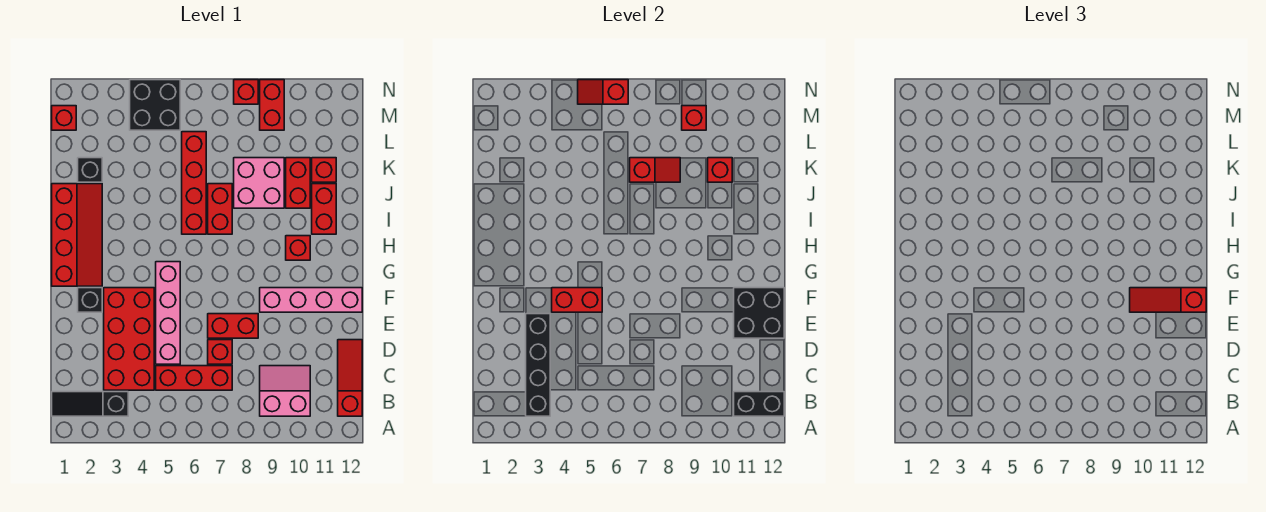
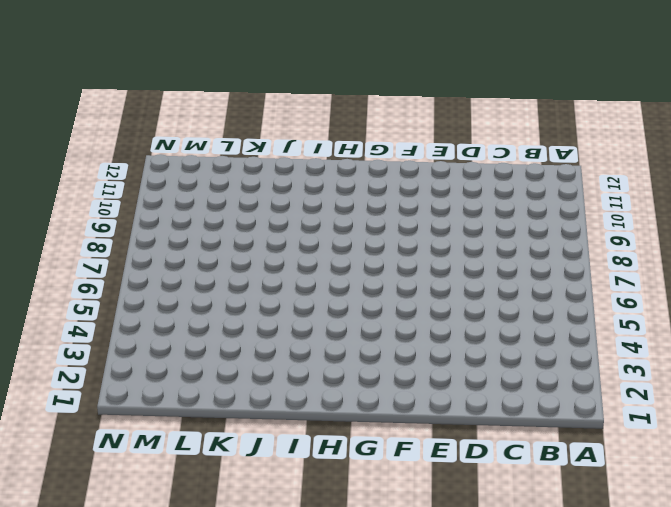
none -> black 1x3 slope [52,392,128,416]
none -> pink 2x2 slope [260,366,310,416]
none -> red 1x3 slope [338,340,362,416]
none -> red 2x4 brick [104,288,154,390]

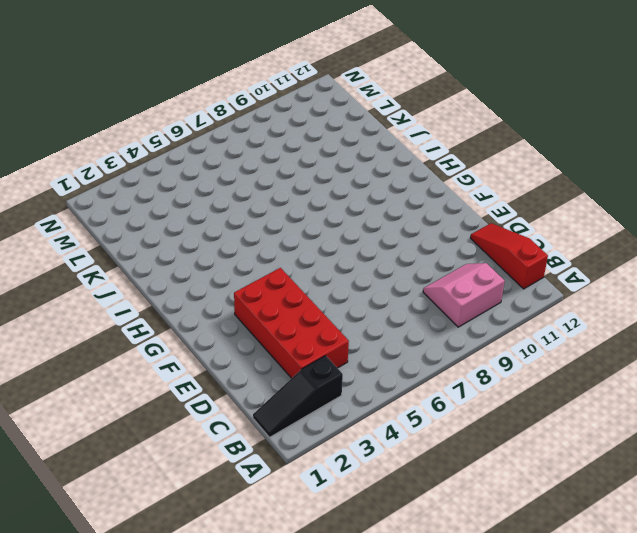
none -> red 1x3 brick [156,366,232,390]
none -> pink 1x4 brick [156,262,180,364]
none -> red 1x1 brick [208,340,232,364]
none -> red 1x2 brick [208,314,258,338]

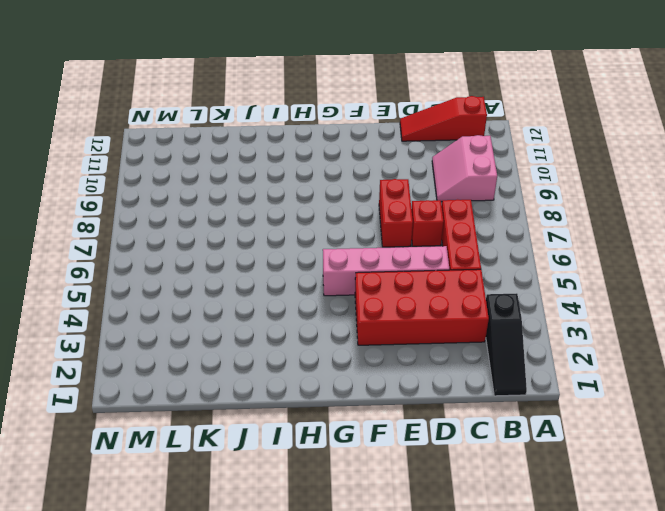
none -> black 1x1 brick [78,288,102,312]
none -> pink 1x4 brick [260,288,362,312]
none -> red 2x4 slope [52,184,102,286]
none -> red 1x1 brick [286,236,310,260]

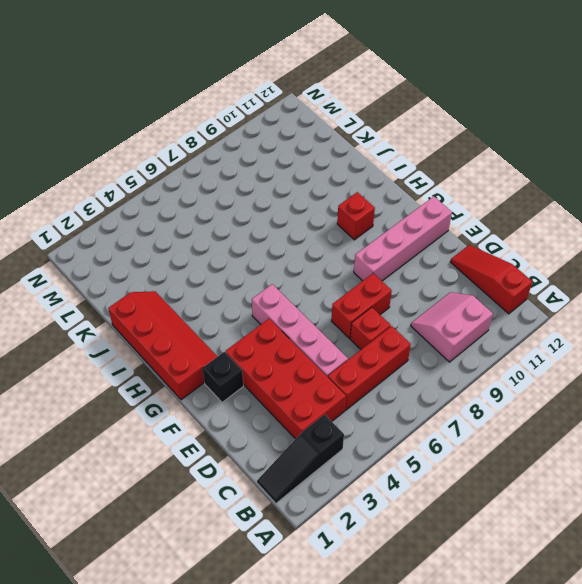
none -> red 1x4 brick [182,132,206,234]
none -> red 1x2 brick [208,184,232,234]
none -> red 1x2 brick [312,184,336,234]
none -> pink 2x2 brick [234,158,284,208]

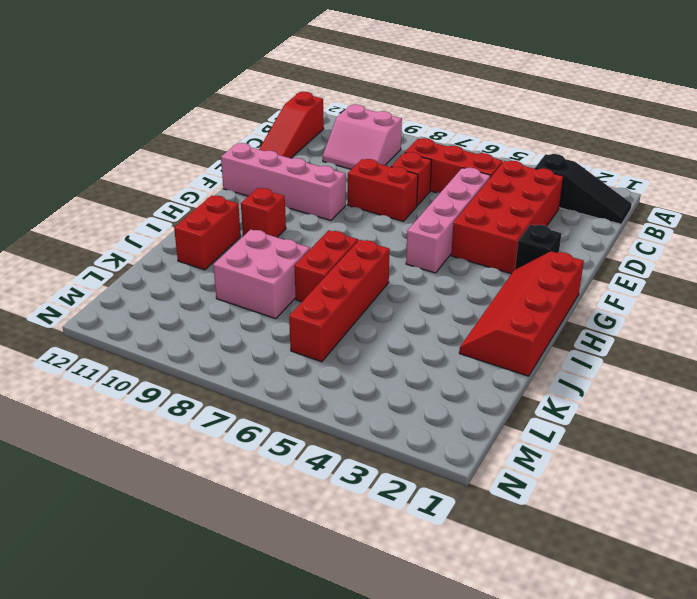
none -> red 1x2 brick [286,158,310,208]
none -> black 1x1 brick [78,158,102,182]
none -> red 1x1 brick [312,158,336,182]
none -> red 1x1 brick [52,106,76,130]

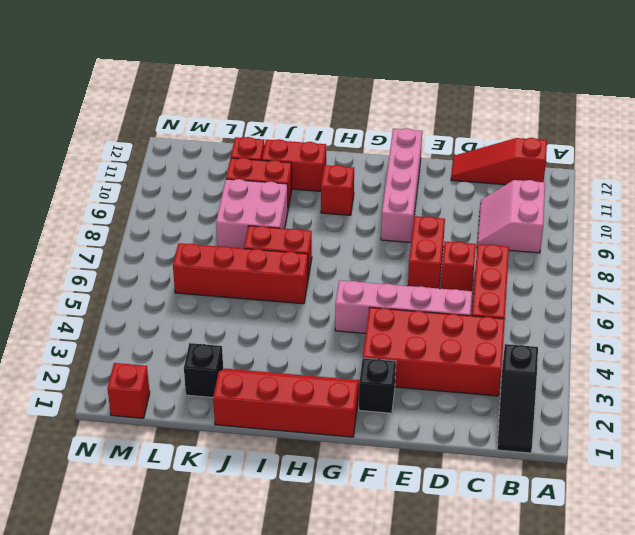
none -> black 2x2 brick [130,80,180,130]
none -> red 1x2 brick [260,80,284,130]
none -> red 1x1 brick [234,80,258,104]
none -> black 1x4 brick [526,314,550,416]

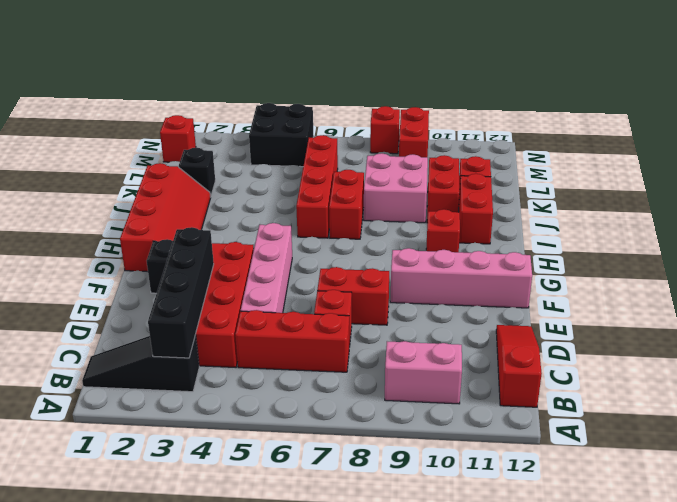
none -> black 1x2 brick [734,392,784,416]
none -> black 2x2 brick [734,288,784,338]
none -> red 1x2 brick [552,288,602,312]
none -> red 1x2 slope [630,158,680,182]

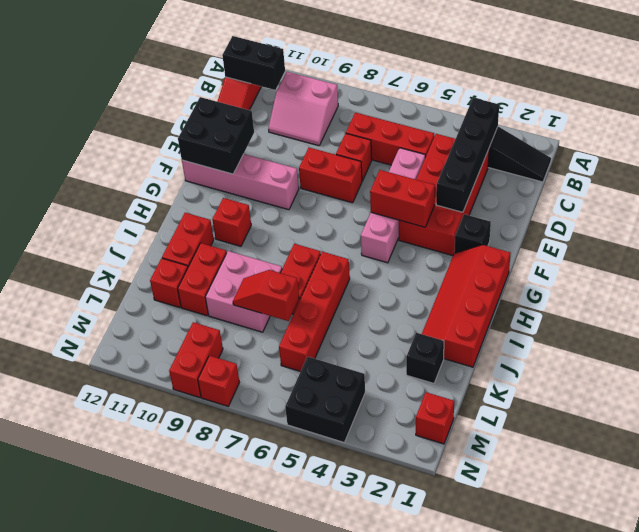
none -> red 1x1 brick [708,158,732,182]
none -> red 1x1 brick [682,106,706,130]
none -> red 1x2 slope [578,80,628,104]
none -> red 1x3 slope [1130,288,1206,312]

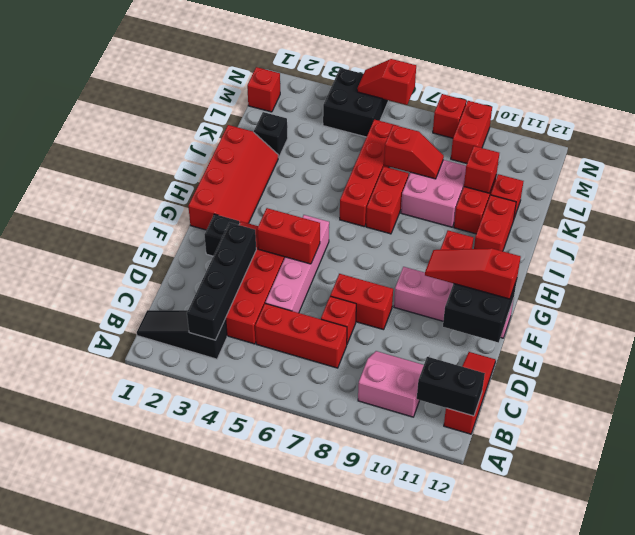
none -> red 1x1 brick [682,106,706,130]

